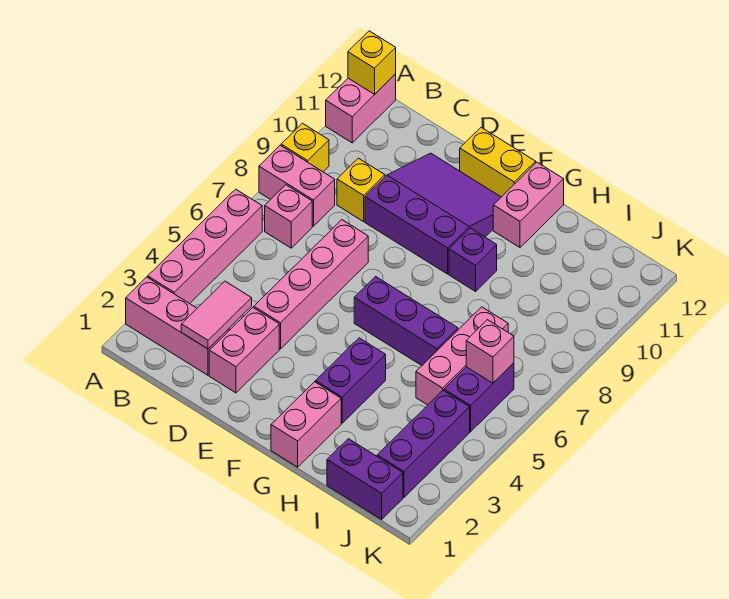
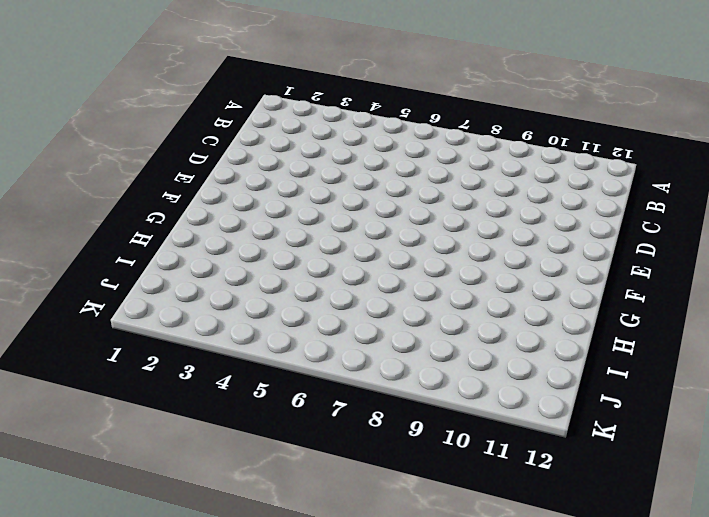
none -> pink 1x3 brick [126,277,229,375]
none -> pink 1x4 brick [148,189,262,304]
none -> pink 1x2 brick [259,145,335,226]

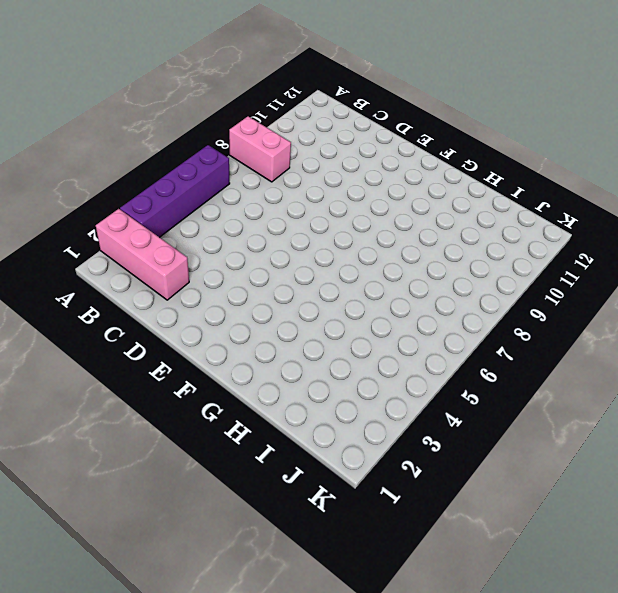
purple 1x4 brick [120,145,230,237] -> pink 1x4 brick [148,189,262,304]
none -> yellow 1x1 brick [281,123,329,172]
none -> pink 1x2 brick [326,74,396,143]
none -> pink 1x1 brick [265,185,312,248]

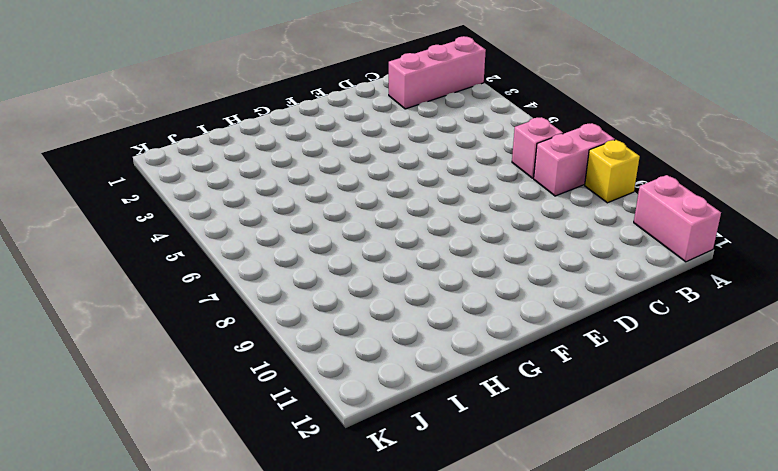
none -> pink 1x4 brick [148,189,262,304]
none -> yellow 1x1 brick [337,158,385,222]
none -> pink 1x2 brick [209,308,279,393]

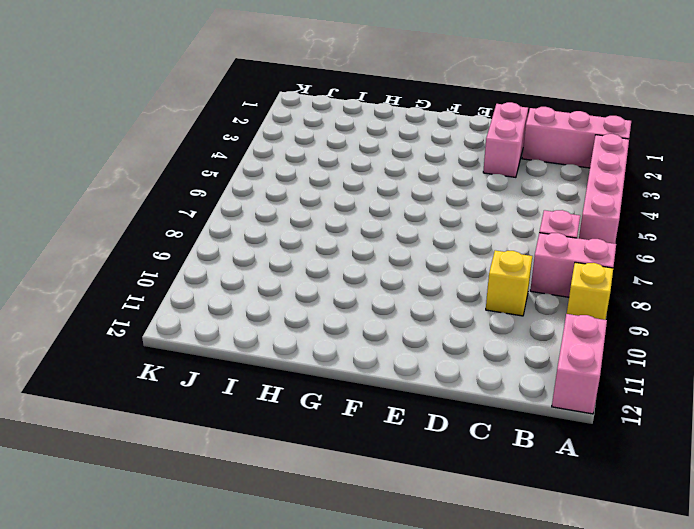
none -> pink 1x4 brick [254,220,368,349]
none -> purple 3x3 slope [365,153,501,274]
none -> yellow 1x2 brick [460,127,536,197]

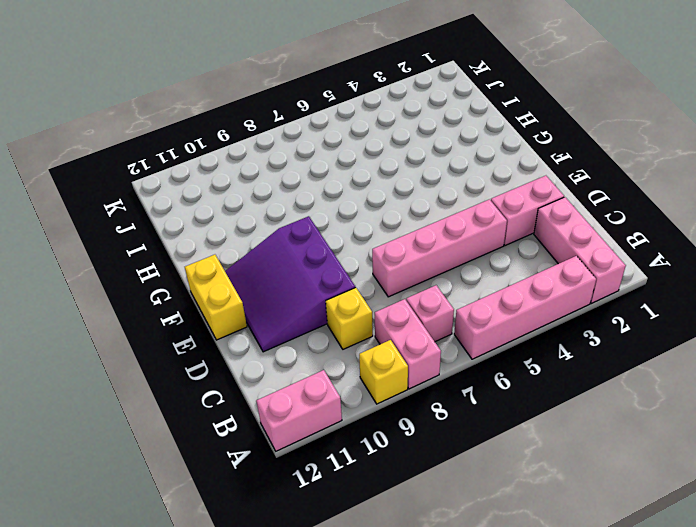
none -> purple 1x3 brick [354,277,458,365]
none -> pink 1x2 brick [271,382,341,467]
none -> purple 1x2 brick [316,338,386,423]

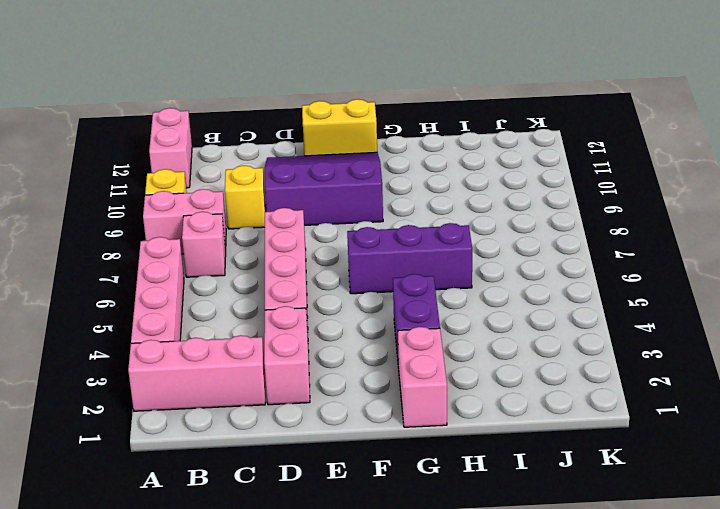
none -> purple 1x1 brick [449,228,497,291]
none -> pink 1x2 brick [493,162,564,247]
none -> purple 1x2 brick [327,439,403,519]

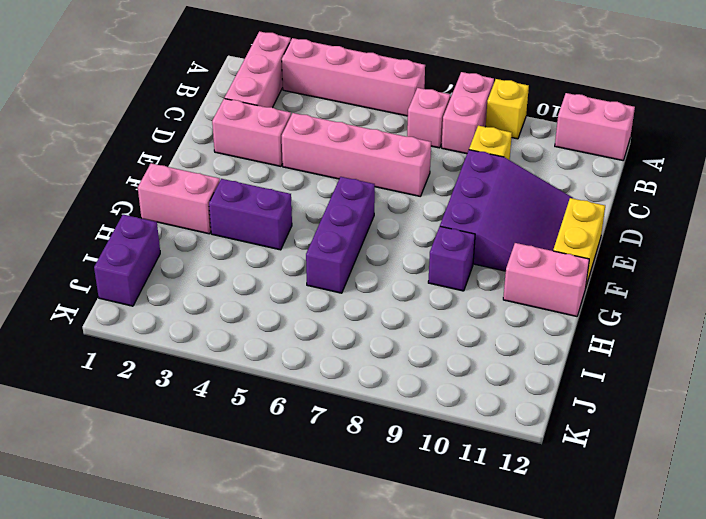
none -> pink 1x3 brick [416,307,508,405]
none -> purple 1x3 brick [377,390,470,498]
none -> purple 1x2 brick [444,363,514,432]

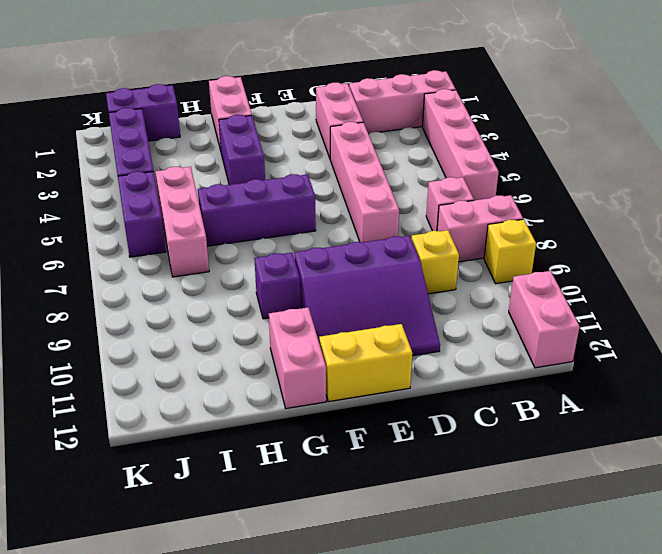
none -> yellow 1x1 brick [348,31,396,94]
none -> pink 1x2 tile [181,281,252,349]
none -> pink 1x1 brick [466,320,514,383]

